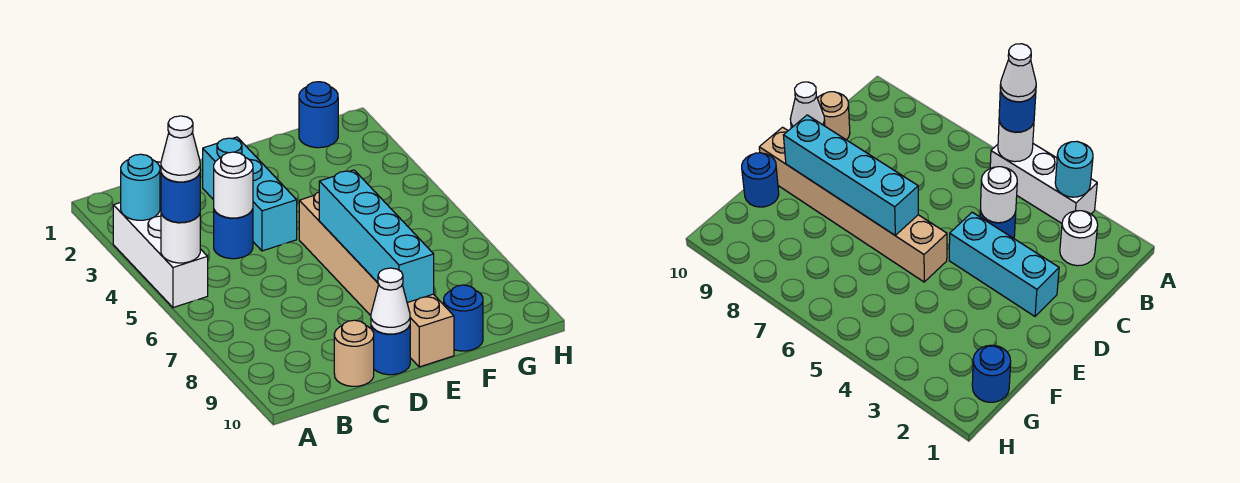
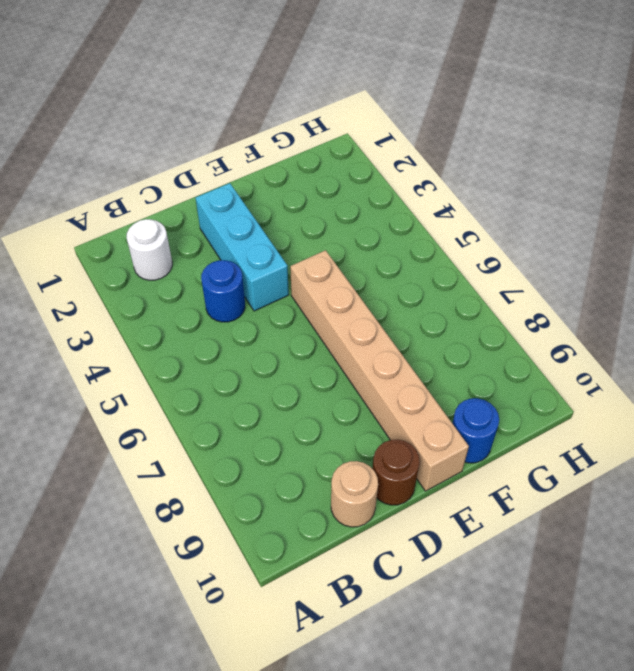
brown 1x1 round brick [372,440,420,505] -> blue 1x1 round brick [371,326,410,375]
none -> white 1x3 brick [113,202,208,308]
none -> blue 1x1 round brick [299,82,338,148]
none -> cyan 1x1 round brick [121,154,160,220]

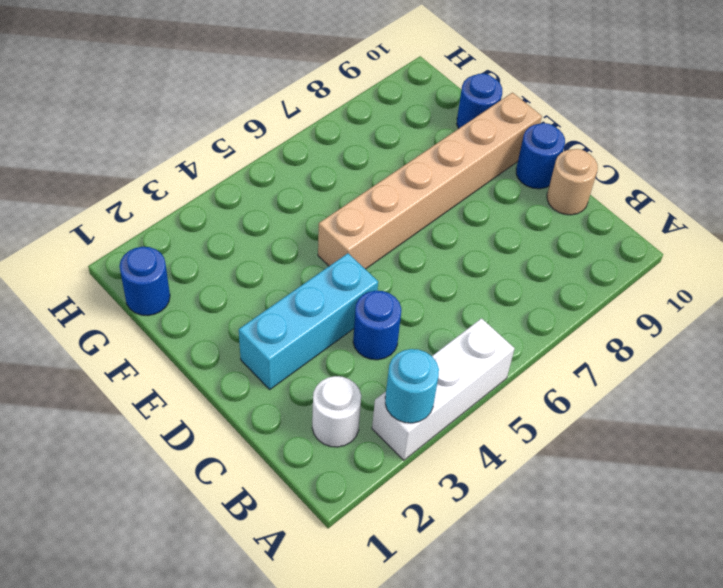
none -> white 1x1 round brick [161,214,200,263]
none -> white 1x1 round brick [214,152,253,218]
none -> white 1x1 cone [371,268,410,334]

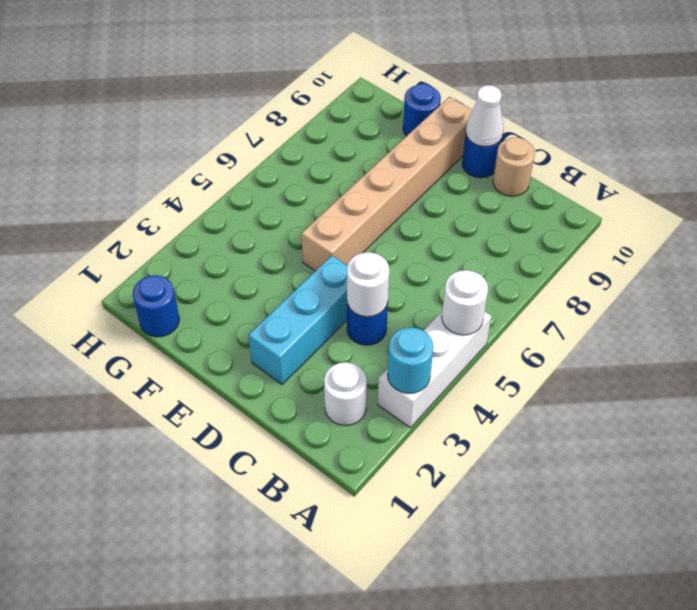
none -> cyan 1x4 brick [319,170,434,303]
none -> blue 1x1 round brick [161,173,200,222]
none -> white 1x1 cone [161,116,200,182]

